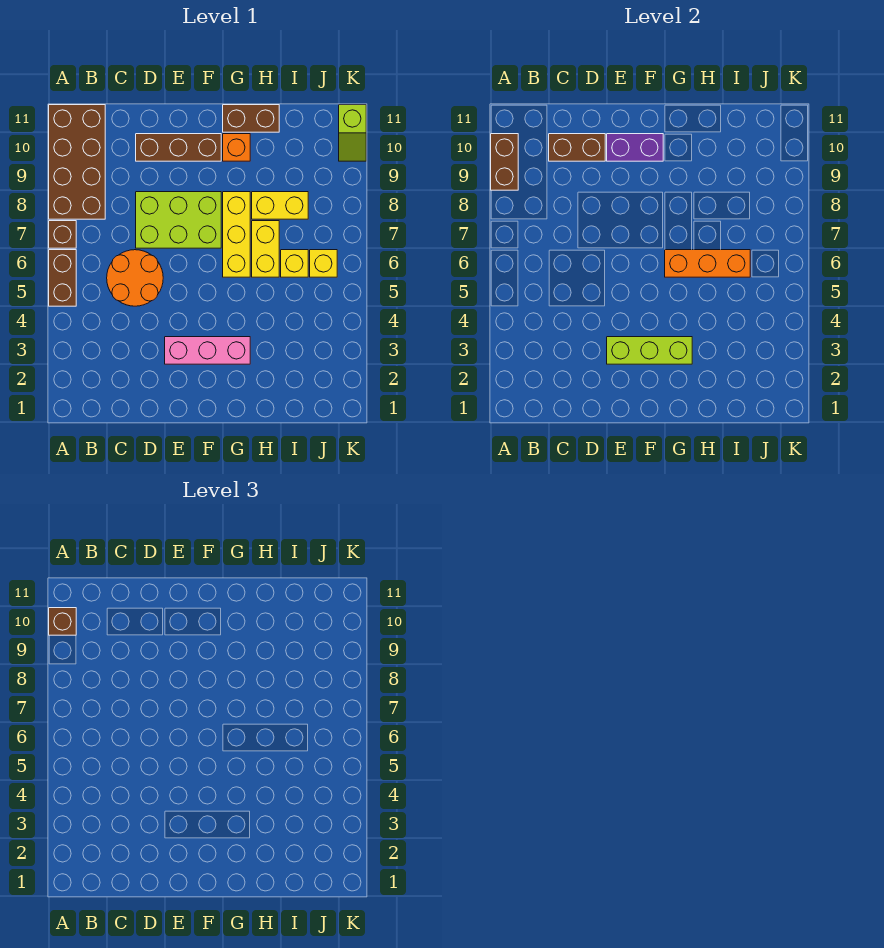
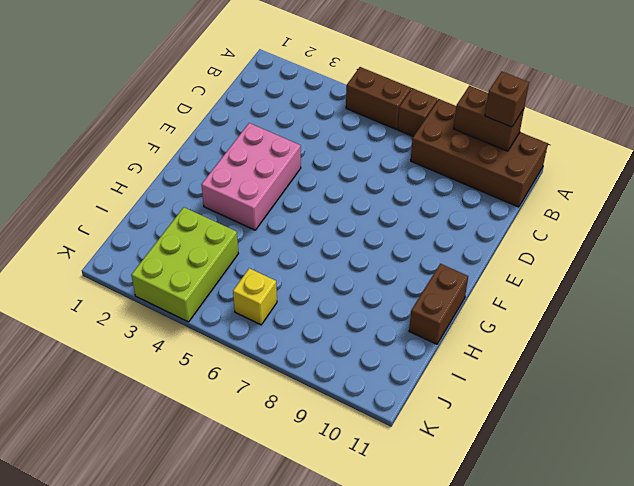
pink 2x3 brick [201,123,301,230] -> pink 1x3 brick [165,337,250,364]
lime 2x3 brick [131,207,238,322] -> lime 2x3 brick moved to [136,192,221,248]
none -> orange 2x2 round brick [107,250,163,306]
none -> brown 1x3 brick [136,134,221,161]
none -> yellow 1x3 brick [223,192,250,277]

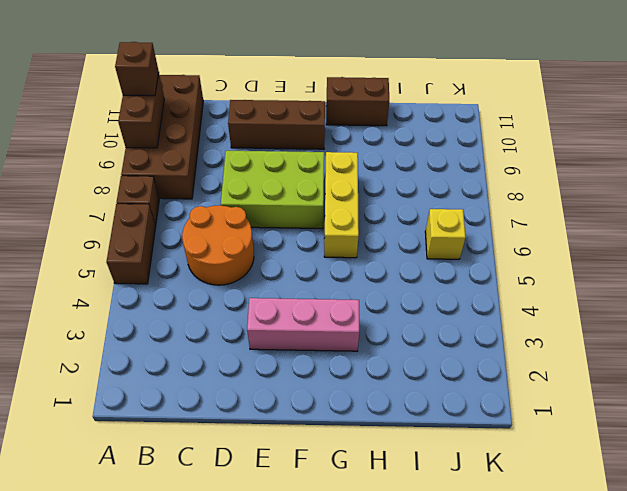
none -> orange 1x1 brick [223,134,250,161]
none -> yellow 1x2 brick [252,221,279,277]
none -> yellow 1x2 brick [252,192,308,219]

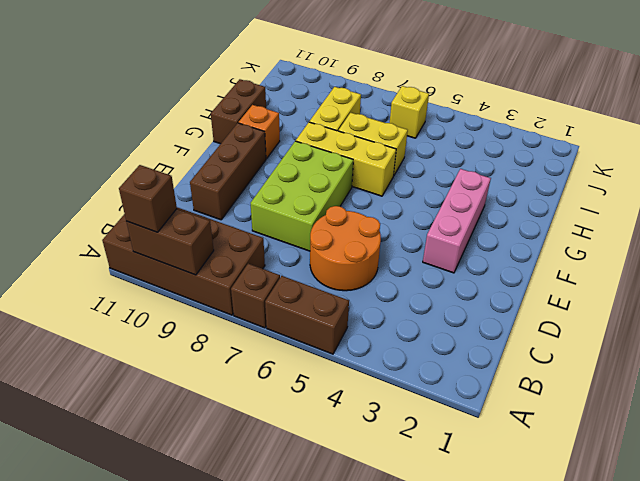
none -> yellow 1x1 brick [281,250,308,277]
none -> lime 1x2 slope [339,105,366,161]
none -> brown 1x2 brick [549,134,605,161]

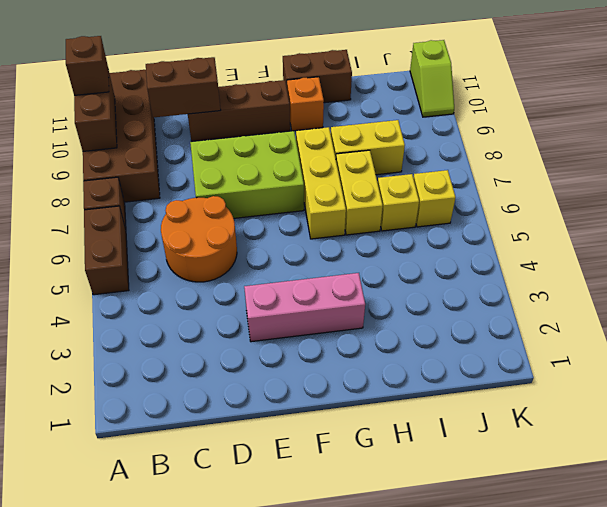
none -> lime 1x3 brick [607,337,692,364]
none -> purple 1x2 brick [607,134,663,161]
none -> orange 1x3 brick [665,250,750,277]

